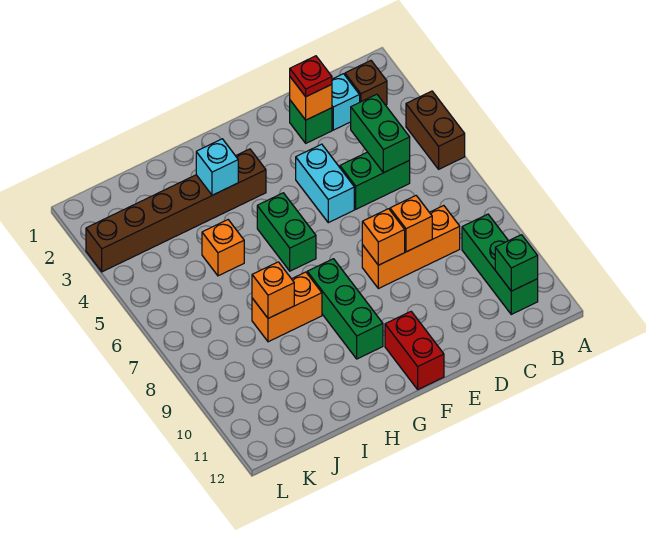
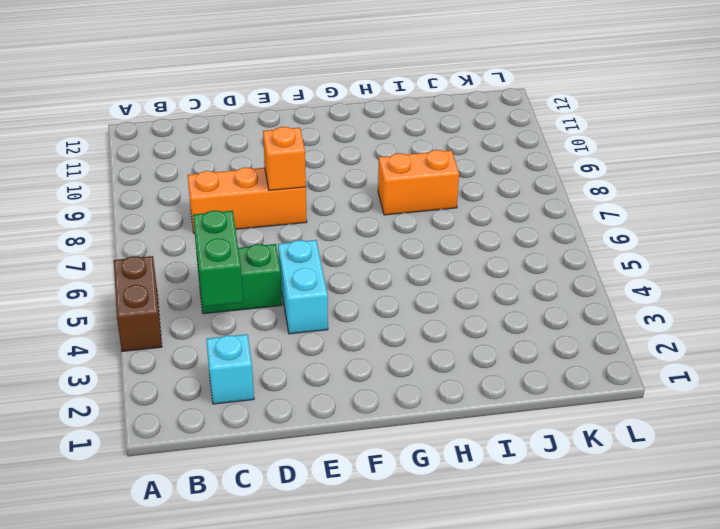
none -> brown 1x1 brick [345,61,387,105]
none -> green 1x3 brick [462,214,538,314]
none -> green 1x1 brick [290,100,332,143]

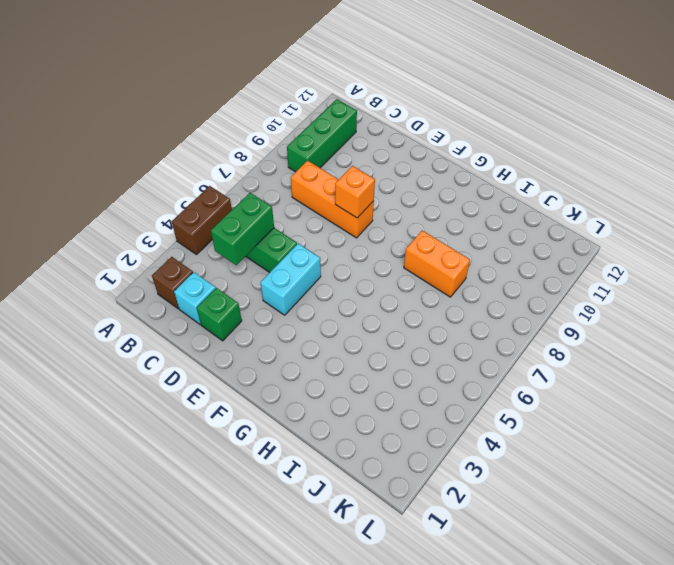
none -> red 1x2 brick [385,312,444,389]
none -> brown 1x6 brick [86,149,266,272]
none -> green 1x2 brick [257,193,316,271]

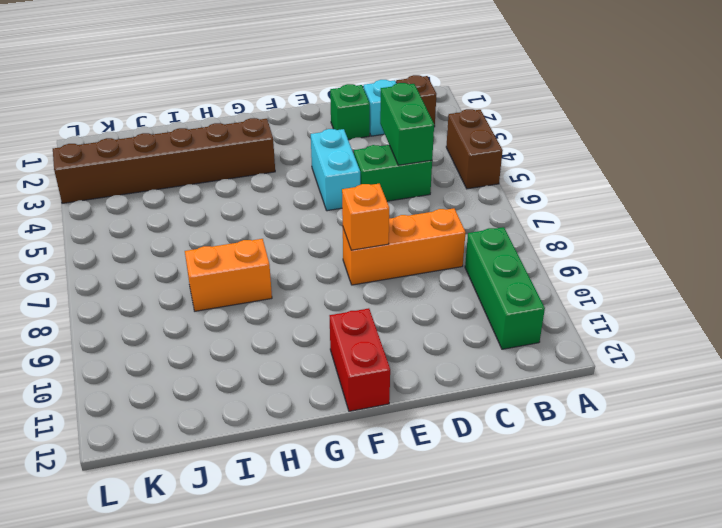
none -> green 1x2 brick [257,193,316,271]
none -> green 1x3 brick [307,259,383,359]
none -> orange 1x1 brick [202,220,244,276]

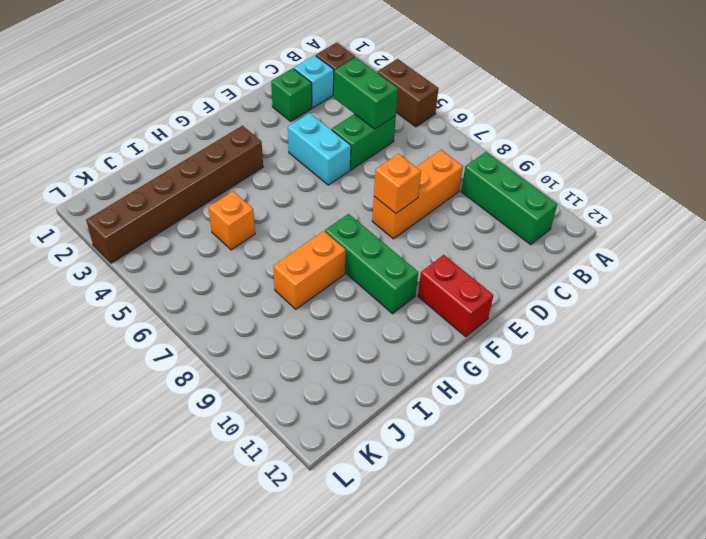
none -> green 1x2 brick [257,193,316,271]
none -> green 1x1 brick [495,235,538,291]
none -> orange 1x1 brick [290,77,332,120]

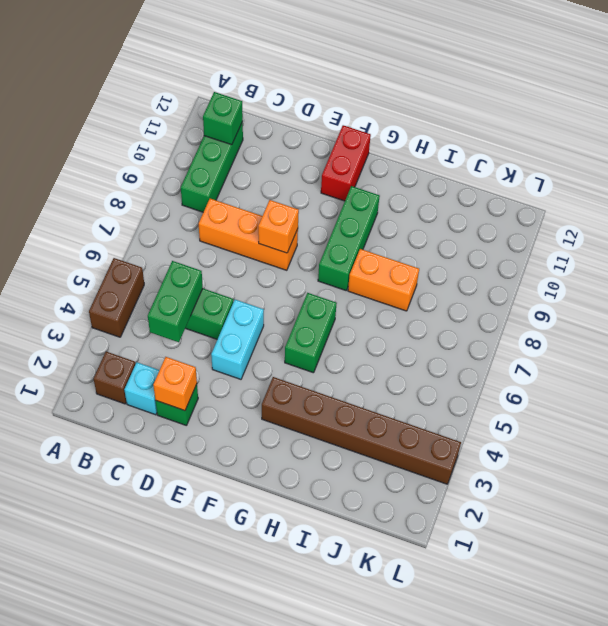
none -> orange 1x1 brick [202,220,244,276]
none -> orange 1x1 brick [390,196,432,252]
none -> cyan 1x1 brick [196,139,238,195]

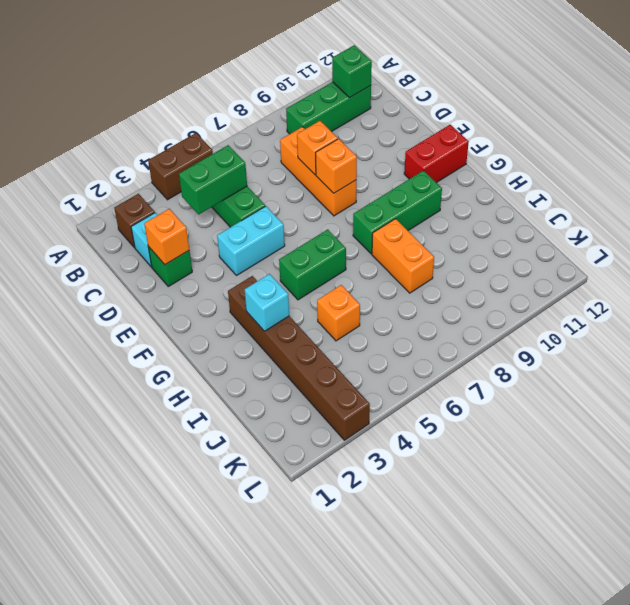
none -> orange 1x1 brick [252,262,294,318]
none -> red 1x1 plate [290,56,332,97]

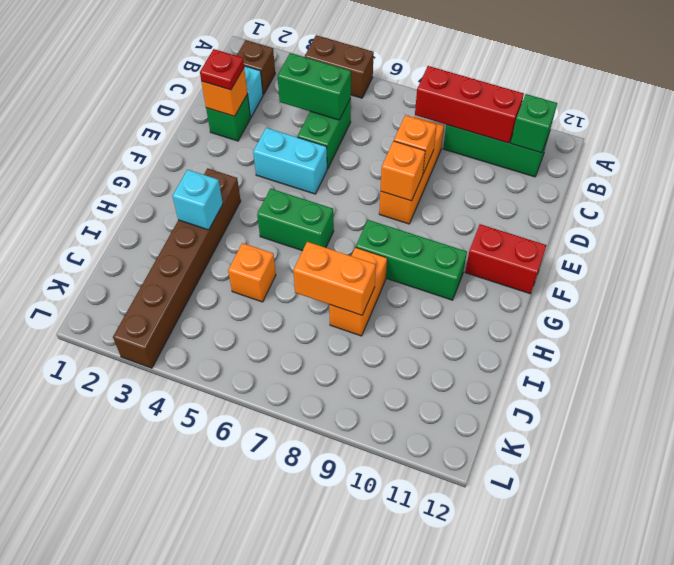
red 1x3 brick [415,66,524,143] -> none
orange 1x2 brick [293,242,376,315] -> orange 1x1 brick [252,262,294,318]

